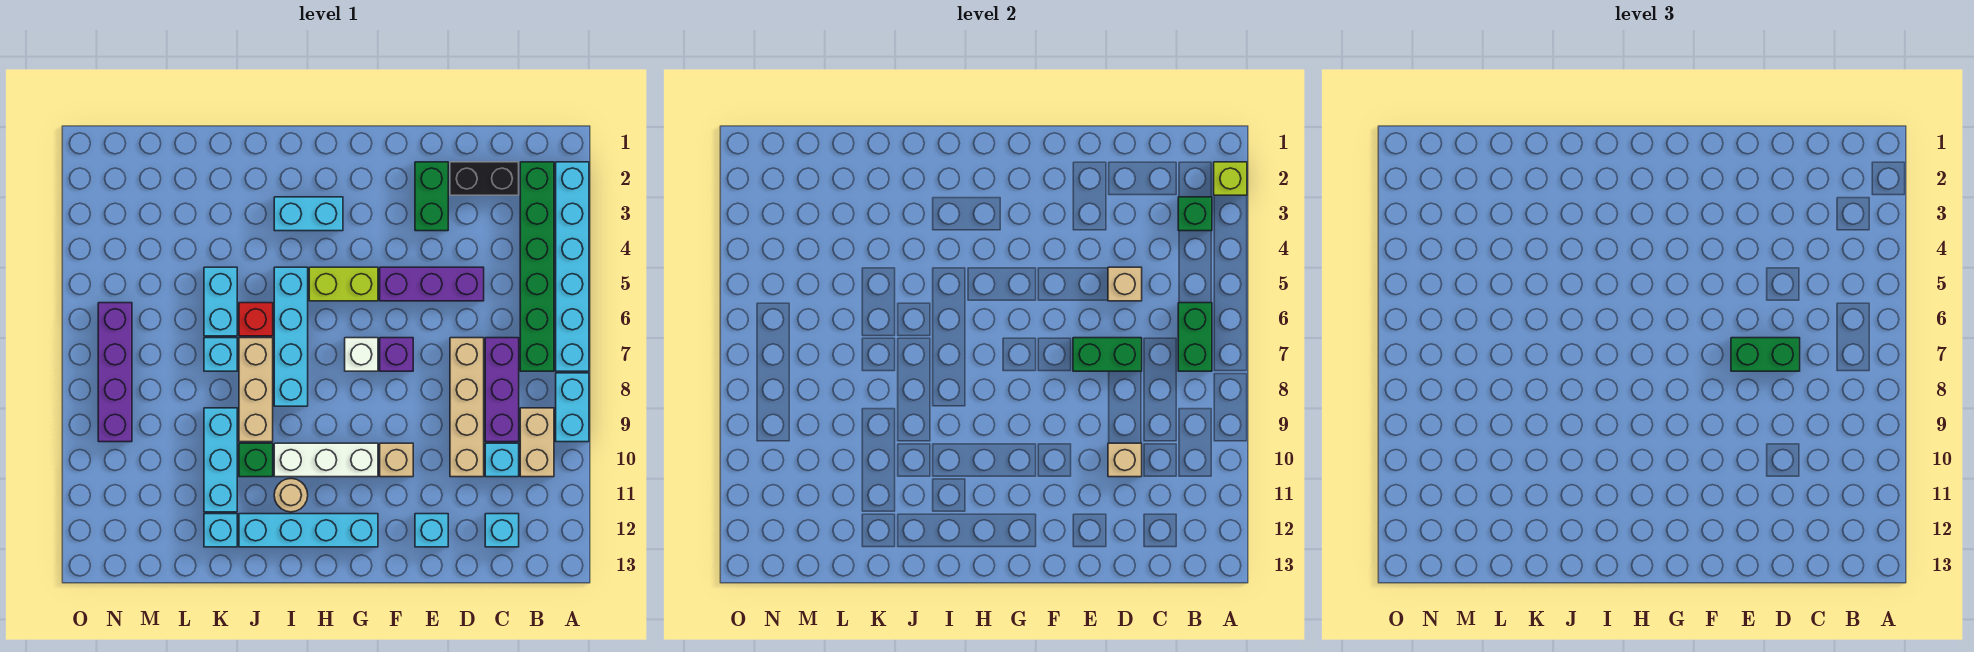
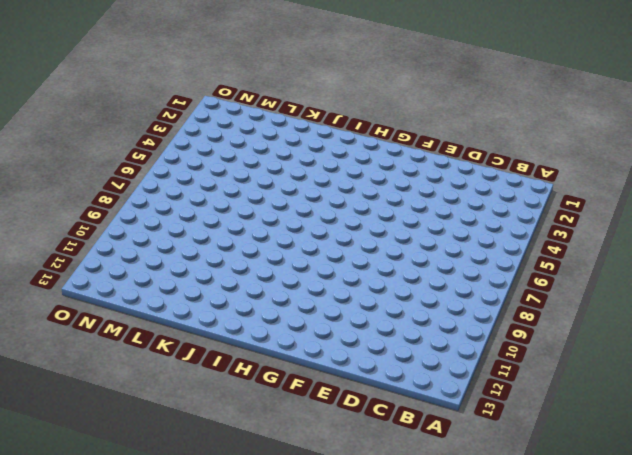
none -> cyan 1x6 brick [556,162,589,371]
none -> cyan 1x2 brick [556,373,589,442]
none -> green 1x6 brick [520,162,554,371]
none -> tan 1x2 brick [520,408,554,477]

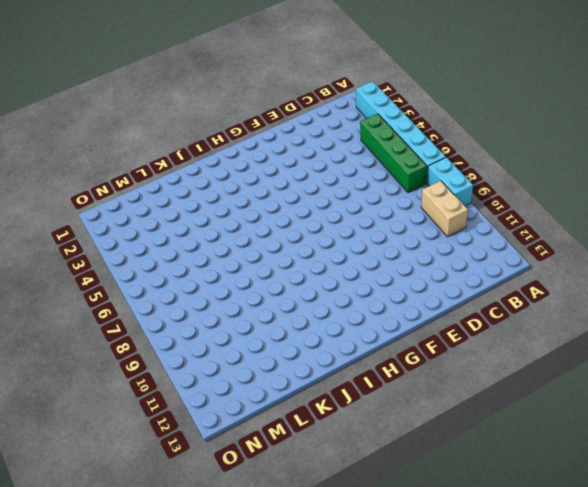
green 1x4 brick [360,114,427,193] -> green 1x6 brick [520,162,554,371]
none -> black 1x2 brick [450,162,519,195]
none -> purple 1x3 brick [485,338,519,442]
none -> cyan 1x1 brick [485,443,519,477]
none -> cyan 1x1 brick [485,514,519,547]

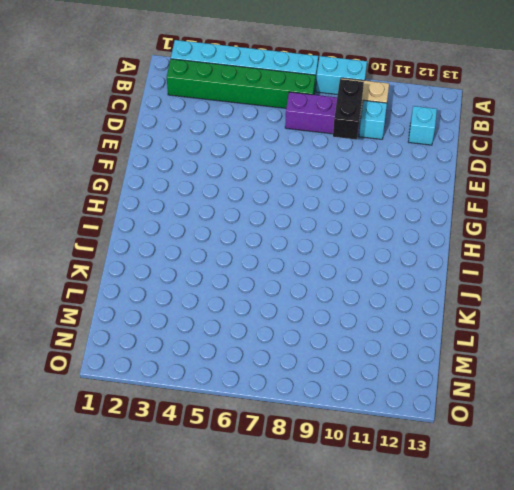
black 1x2 brick [333,79,364,139] -> black 1x2 brick moved to [450,162,519,195]
none -> purple 1x3 brick [380,267,484,301]
none -> tan 1x4 brick [450,338,484,477]
none -> green 1x2 brick [415,162,448,231]
none -> cyan 1x1 brick [415,514,448,547]

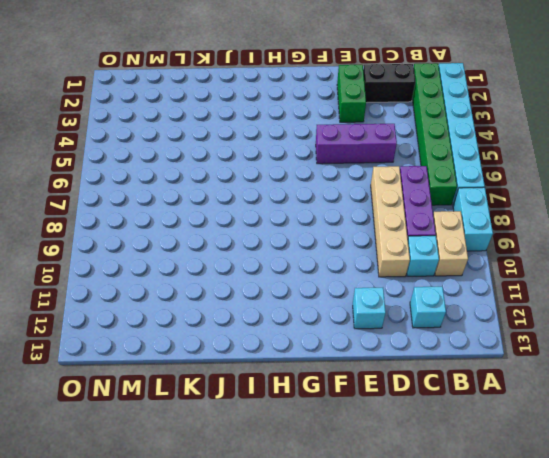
none -> purple 1x1 brick [380,338,413,371]
none -> tan 1x1 brick [380,443,413,477]
none -> lime 1x2 brick [309,267,378,301]
none -> white 1x1 brick [345,338,378,371]

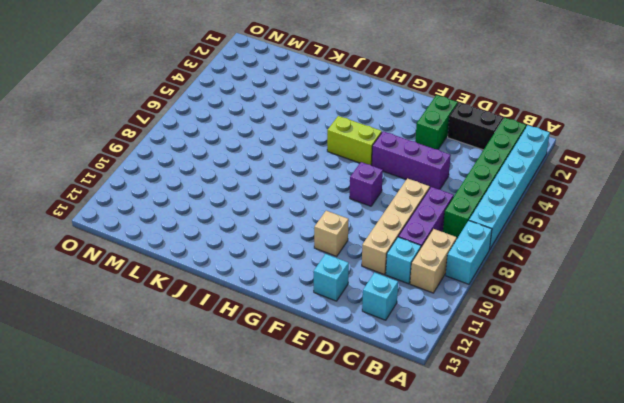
none -> white 1x1 brick [345,338,378,371]
none -> white 1x3 brick [274,443,378,477]
none -> cyan 1x4 brick [239,514,378,547]
none -> cyan 1x2 brick [274,197,343,231]

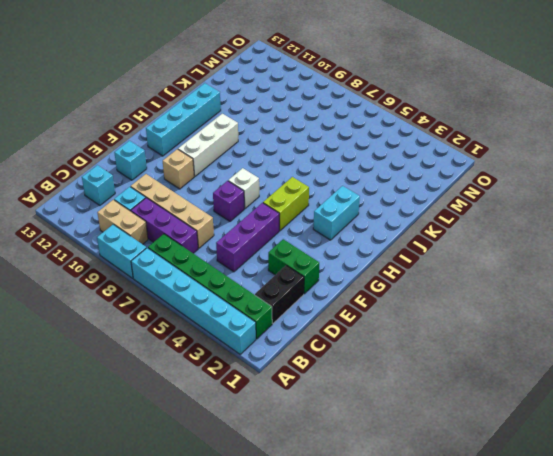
none -> cyan 1x4 brick [274,267,308,406]
none -> tan 1x1 round brick [274,479,308,512]
none -> red 1x1 brick [239,303,273,336]
none -> tan 1x3 brick [239,338,273,442]

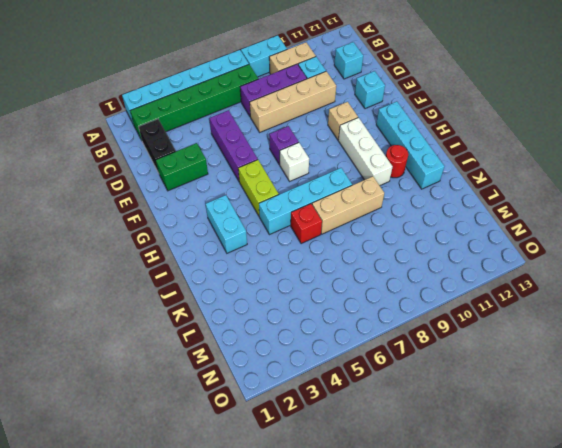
red 1x1 round brick [386,145,408,178] -> tan 1x1 round brick [274,479,308,512]
none -> green 1x1 brick [239,443,273,477]
none -> cyan 1x2 brick [204,267,237,336]
none -> cyan 1x1 brick [204,338,237,371]
none -> cyan 1x3 brick [204,408,237,512]

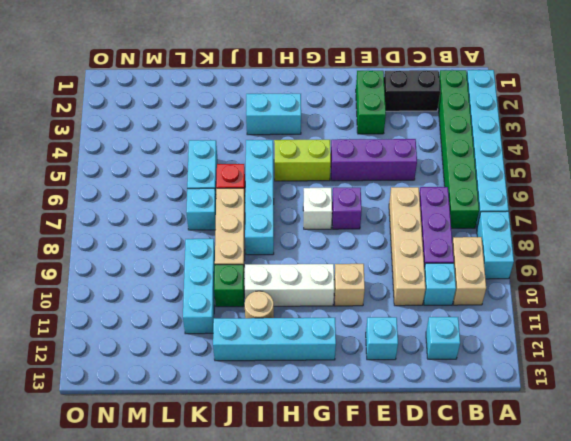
none -> cyan 1x1 brick [204,514,237,547]
none -> purple 1x4 brick [98,303,132,442]
none -> lime 1x1 brick [1214,162,1247,195]
none -> green 1x1 brick [1178,197,1212,231]

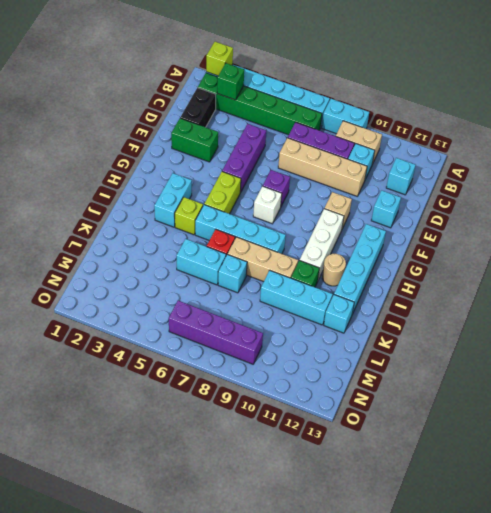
lime 1x1 brick [175,197,203,235] -> none
none -> green 1x2 brick [1178,303,1212,371]
none -> tan 1x1 brick [1108,267,1142,301]
none -> green 1x2 brick [1073,338,1142,371]
none -> tan 1x1 brick [1108,443,1142,477]

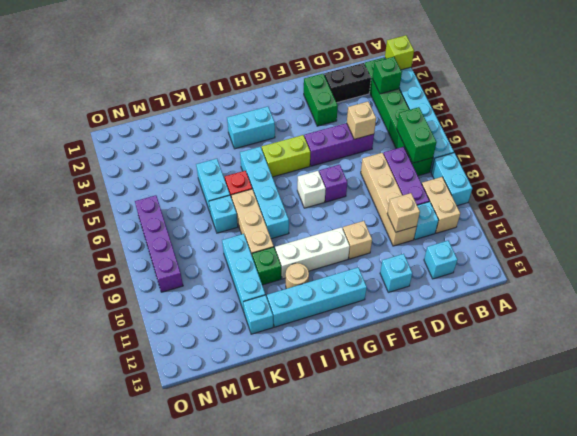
none -> green 1x2 brick [1073,338,1142,371]
none -> green 1x2 brick [1731,338,1800,371]

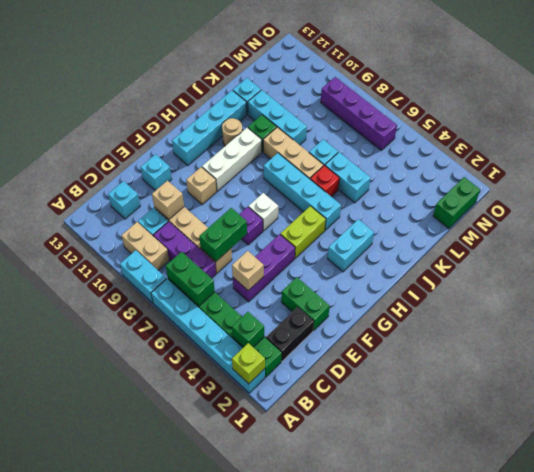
green 1x2 brick [433,177,480,229] -> green 1x2 brick moved to [1731,338,1800,371]

